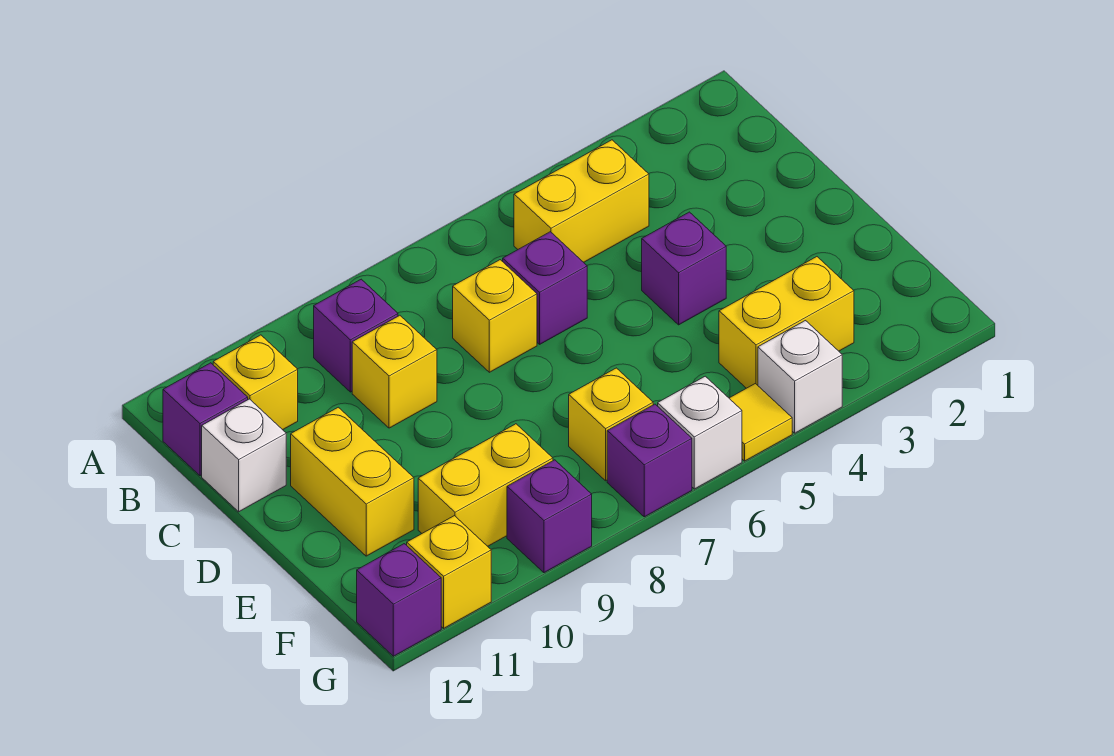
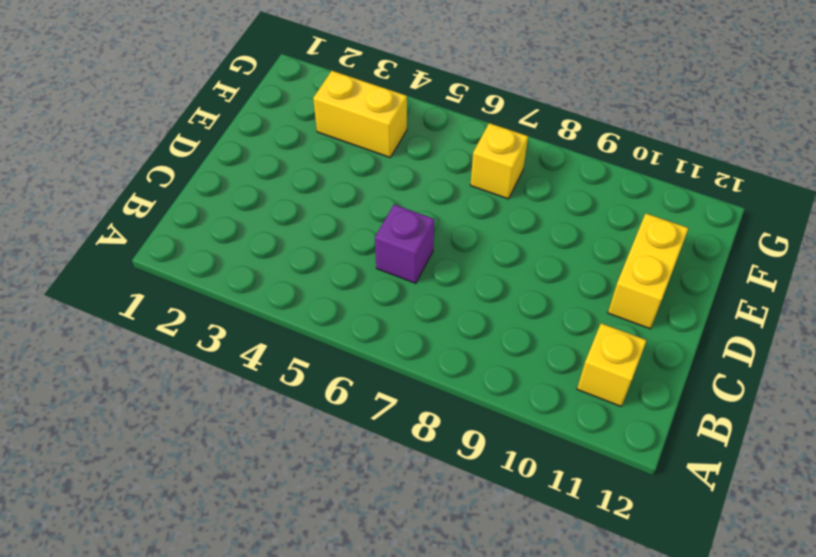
none -> yellow 1x2 brick [514,140,649,262]
none -> purple 1x1 brick [314,279,398,392]
none -> purple 1x1 brick [163,363,248,476]

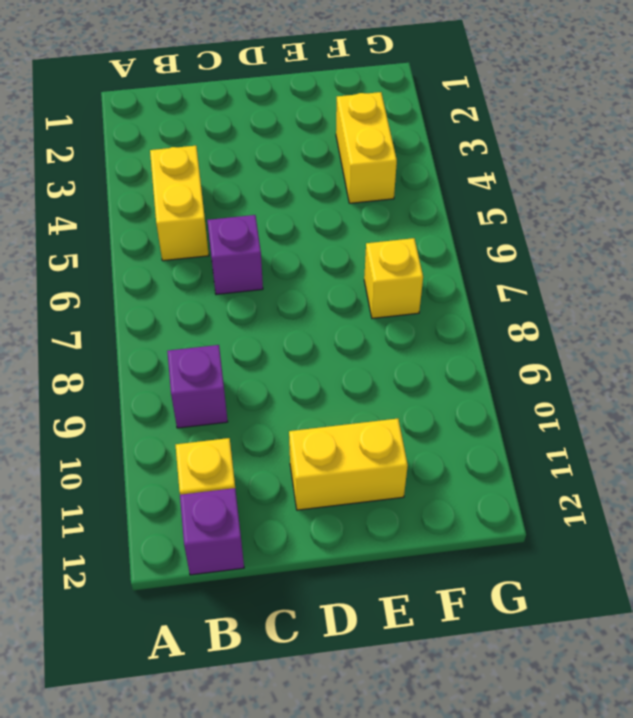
none -> yellow 1x1 brick [453,260,537,372]
none -> yellow 1x1 brick [352,315,437,428]
none -> white 1x1 brick [202,399,286,512]

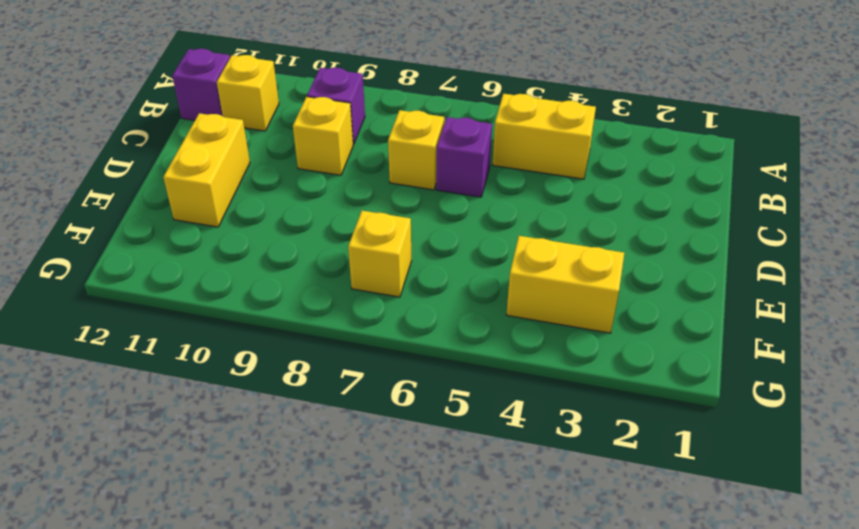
none -> white 1x1 brick [202,399,286,512]
none -> purple 1x1 brick [642,212,726,325]
none -> yellow 1x2 brick [418,424,553,546]

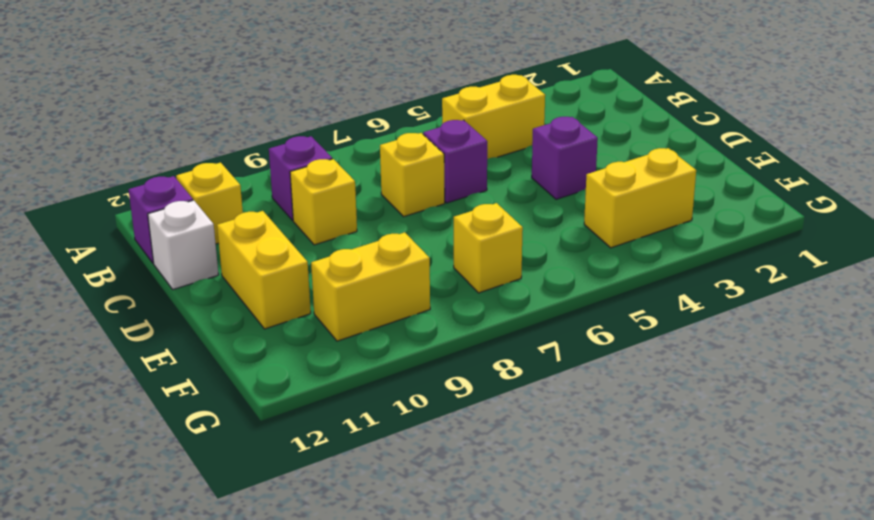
none -> white 1x1 brick [758,321,842,433]
none -> yellow 1x1 tile [729,384,792,461]
none -> white 1x1 brick [658,376,742,489]

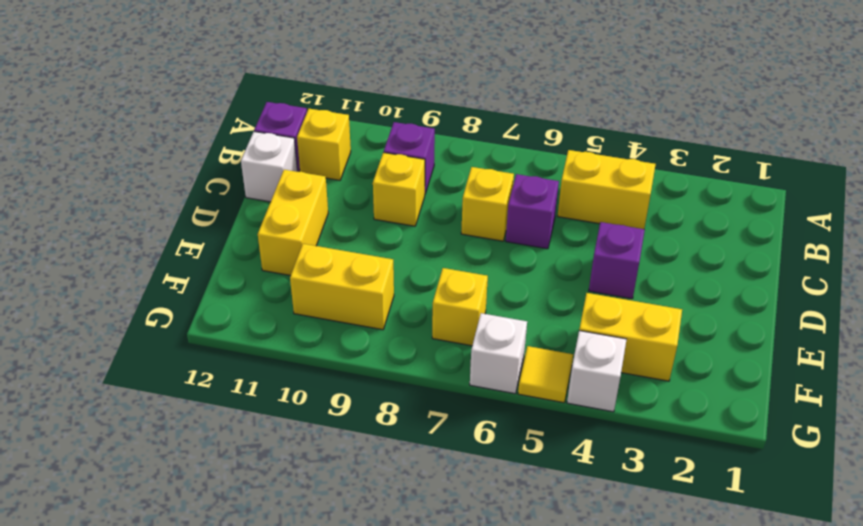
none -> purple 1x1 brick [607,404,692,517]
none -> purple 1x1 brick [507,460,592,573]
none -> yellow 1x1 brick [407,516,491,628]

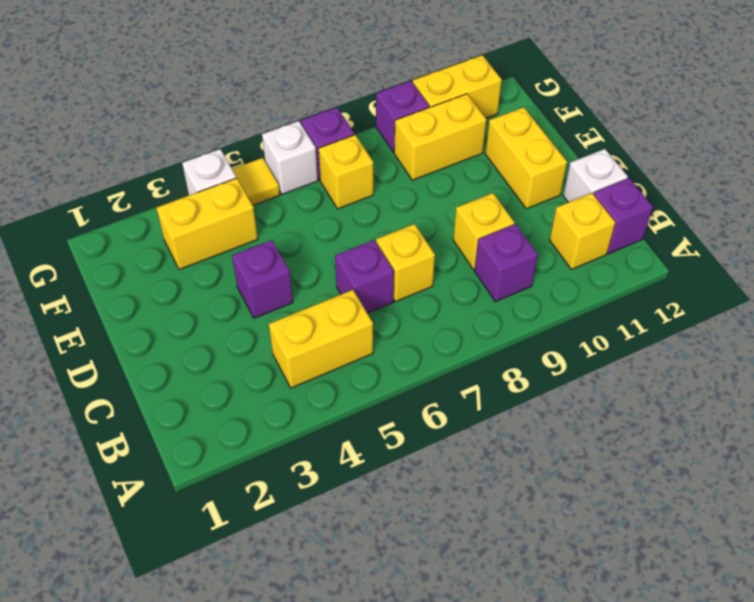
yellow 1x2 brick [413,55,502,118] -> yellow 1x1 brick [407,516,491,628]
none -> purple 1x1 brick [357,544,441,656]

